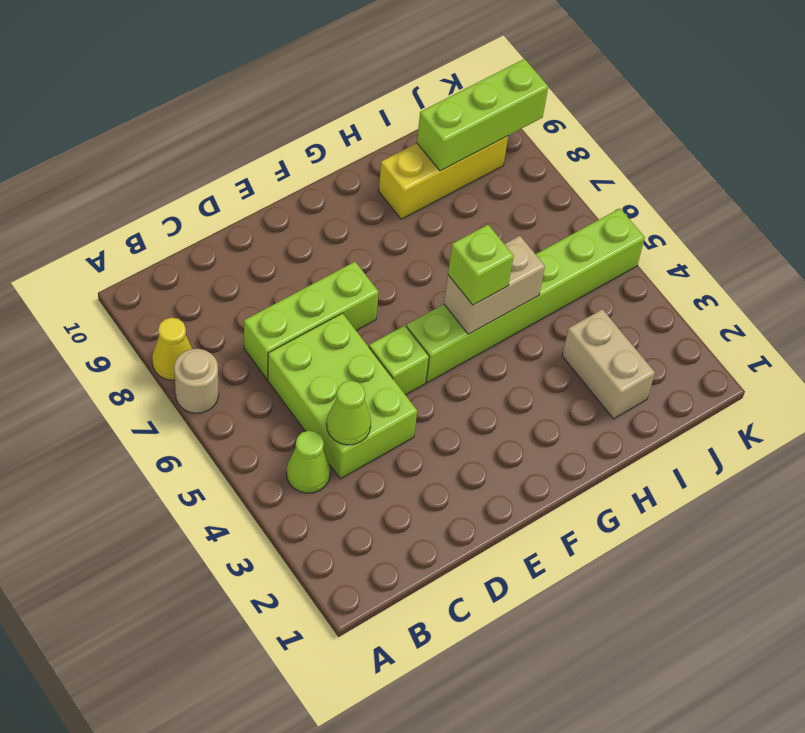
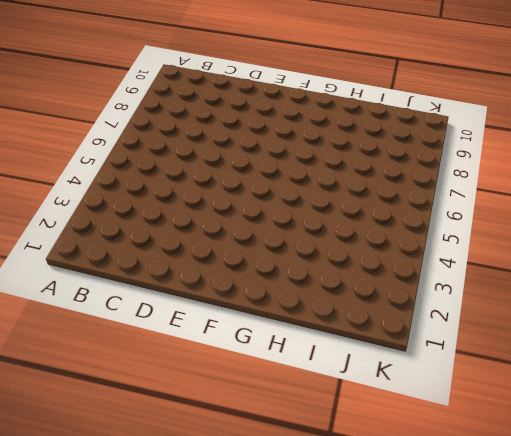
none -> tan 1x1 round brick [174,349,219,413]
none -> yellow 1x1 cone [152,318,192,380]
none -> lime 1x1 cone [287,431,330,493]

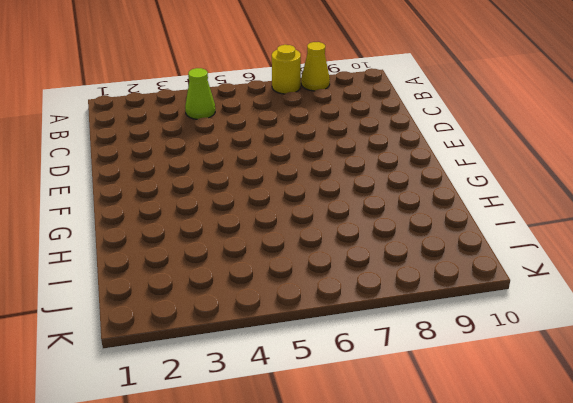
yellow 1x1 round brick [272,45,301,94] -> tan 1x1 round brick [174,349,219,413]
none -> lime 2x3 brick [268,313,417,479]
none -> lime 1x3 brick [244,262,379,379]
none -> lime 1x1 brick [369,325,429,395]

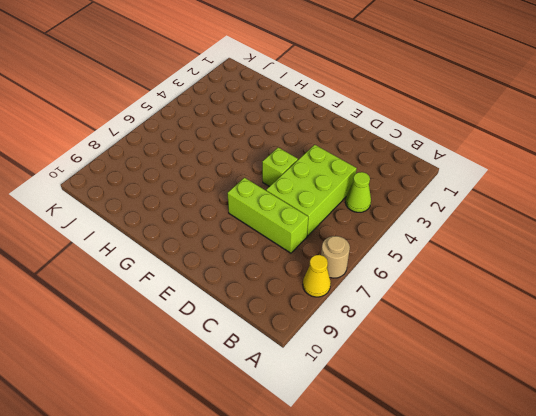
none -> lime 1x6 brick [407,208,645,383]
none -> yellow 1x3 brick [379,136,508,219]
none -> tan 1x2 brick [562,309,655,419]

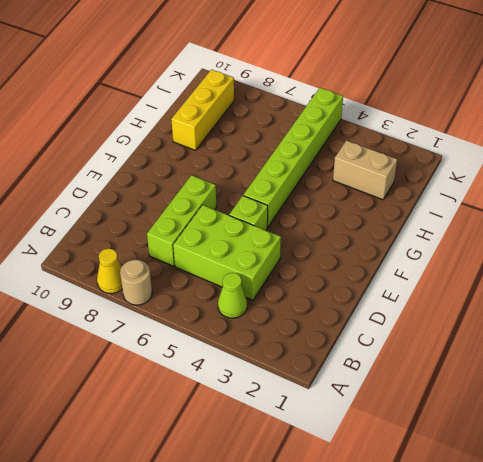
none -> lime 1x1 cone [327,381,371,445]
none -> tan 1x2 brick [444,236,545,334]
none -> lime 1x3 brick [417,59,548,171]

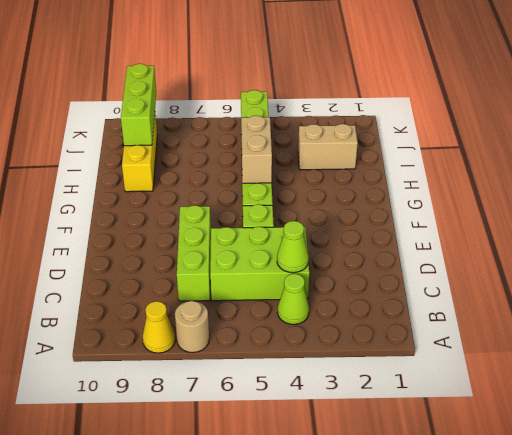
none -> lime 1x1 brick [448,225,514,305]

